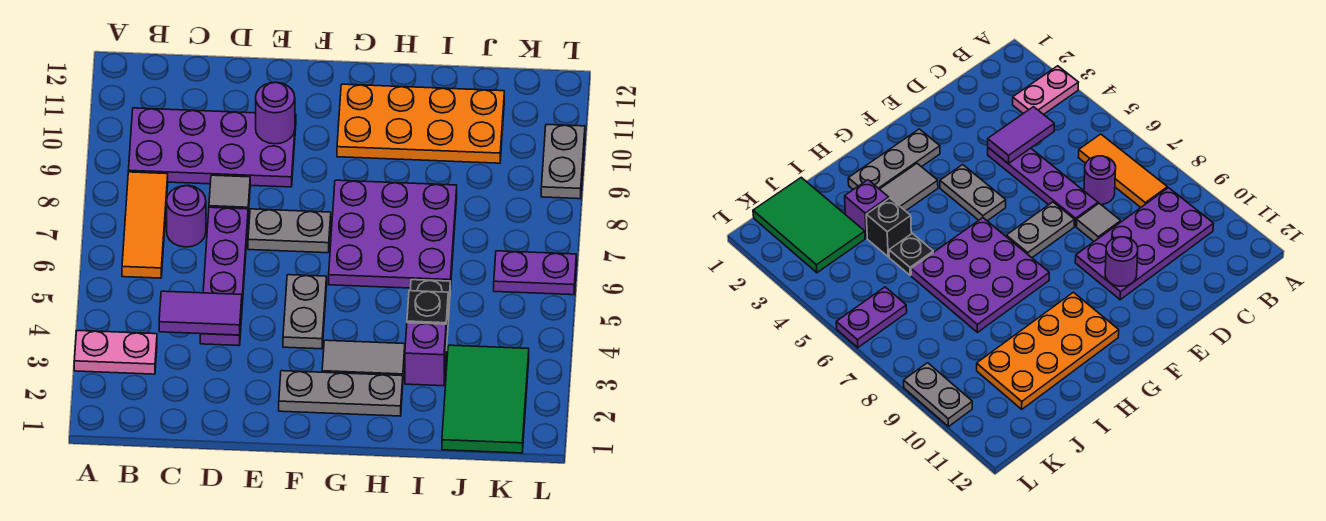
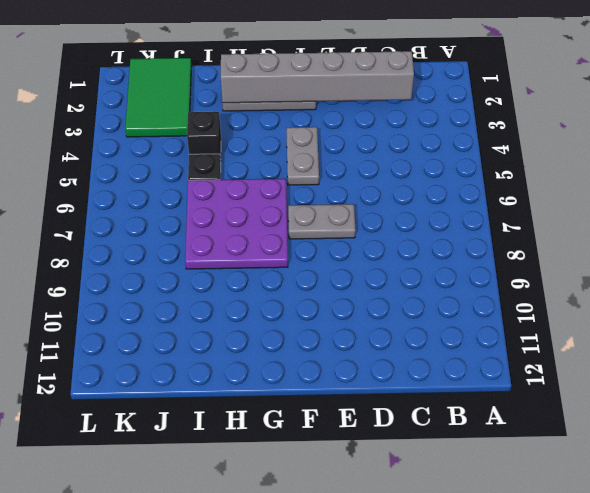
grey 1x6 brick [221,51,414,103] -> none
none -> pink 1x2 plate [74,330,157,374]
none -> orange 1x3 tile [122,172,168,278]
none -> purple 2x4 plate [128,108,296,187]

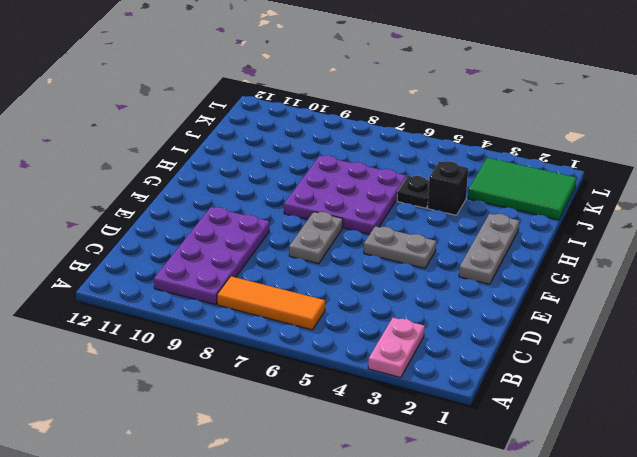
none -> purple 1x1 round brick [167,186,206,247]
none -> purple 1x4 plate [200,207,248,346]
none -> grey 1x1 tile [209,175,250,214]

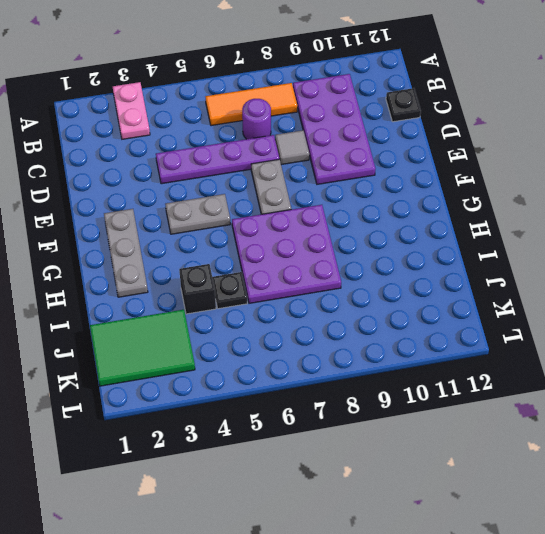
black 1x1 plate [386,88,421,122] -> none
none -> grey 1x2 tile [322,340,405,376]
none -> orange 2x4 plate [337,84,504,163]
none -> purple 1x1 brick [405,323,446,386]

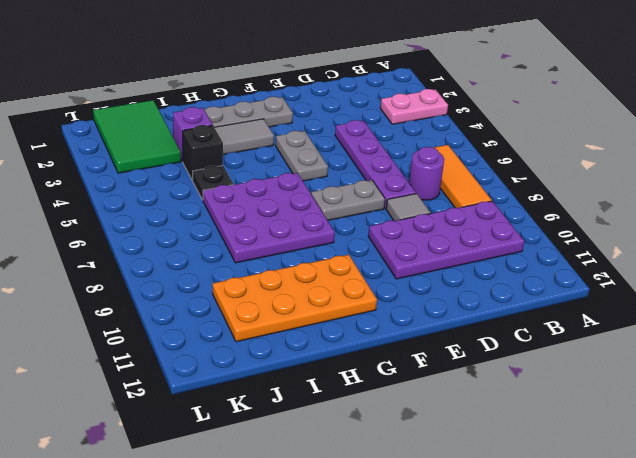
none -> purple 1x2 plate [494,251,576,295]
none -> grey 1x2 plate [541,124,585,199]
none -> purple 1x2 tile [159,291,242,335]

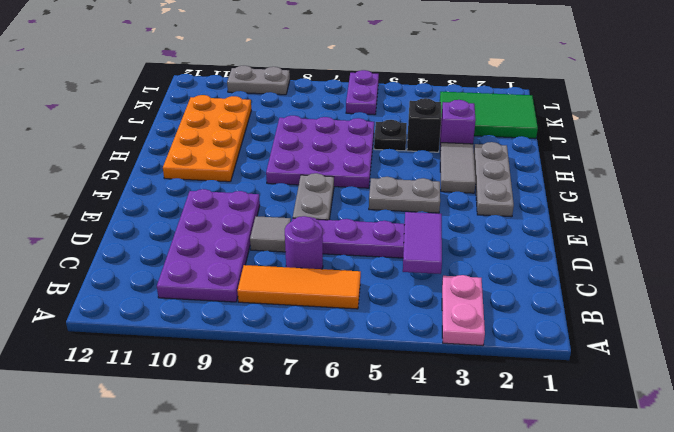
none -> purple 1x1 round brick [256,82,295,144]

